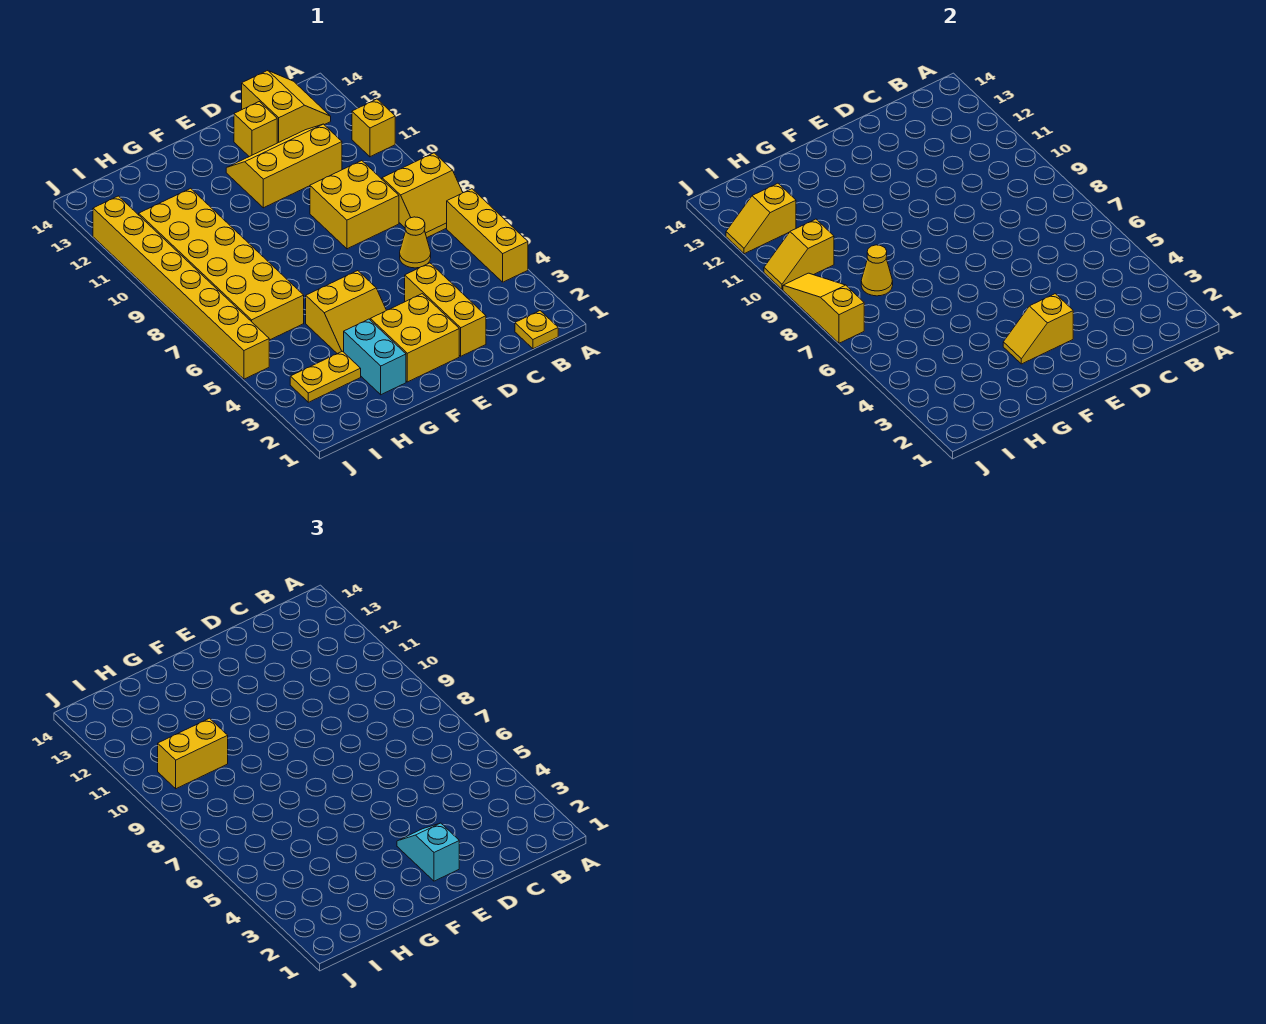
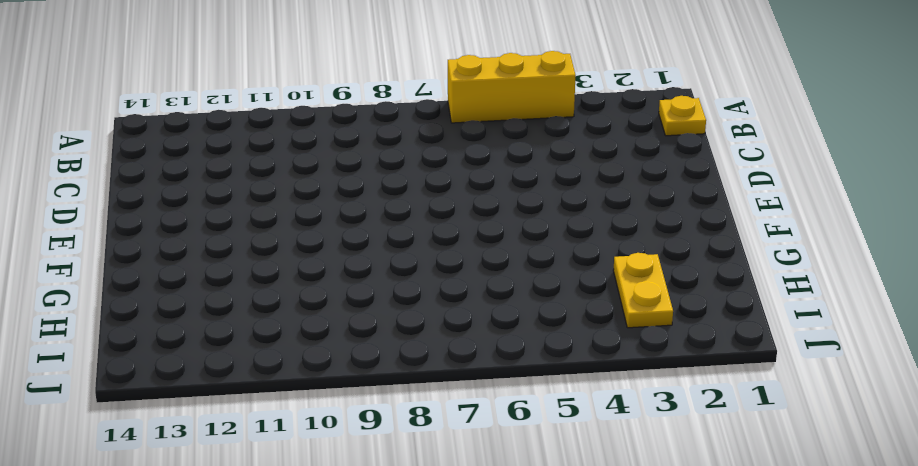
none -> yellow 2x2 slope [382,153,463,237]
none -> yellow 1x1 brick [352,99,395,157]
none -> yellow 2x2 slope [242,70,331,143]

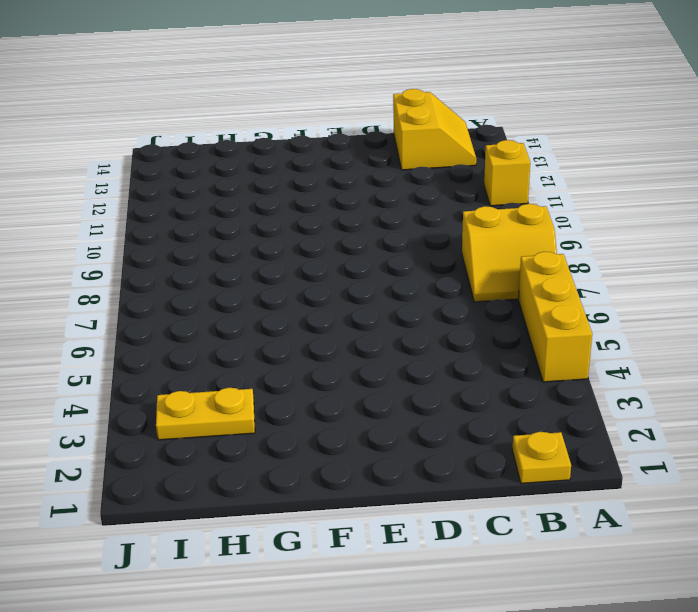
none -> yellow 1x1 cone [400,217,431,268]
none -> yellow 2x2 brick [310,161,399,249]
none -> yellow 2x3 slope [226,124,342,208]

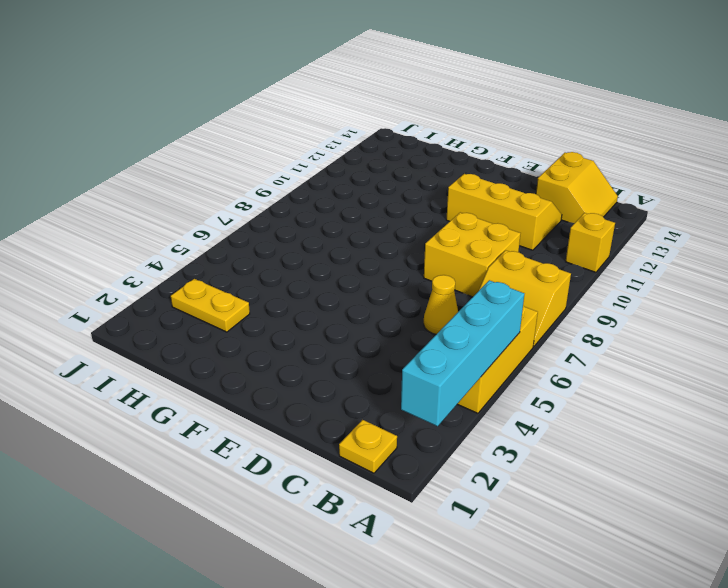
cyan 1x4 brick [401,280,524,426] -> none
none -> yellow 1x3 brick [405,263,486,356]
none -> yellow 1x1 brick [234,102,277,157]
none -> yellow 2x2 brick [370,294,459,382]

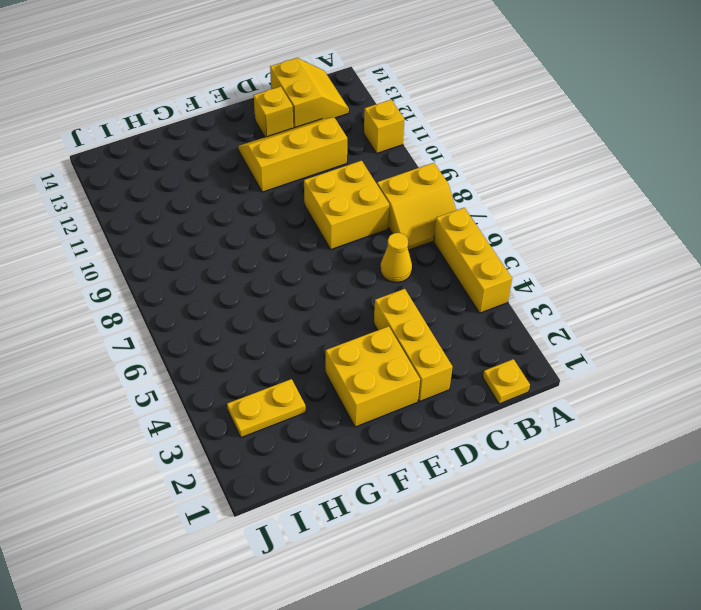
none -> yellow 2x2 slope [306,271,386,354]
none -> cyan 1x2 brick [344,319,406,395]
none -> yellow 2x6 brick [139,188,304,340]

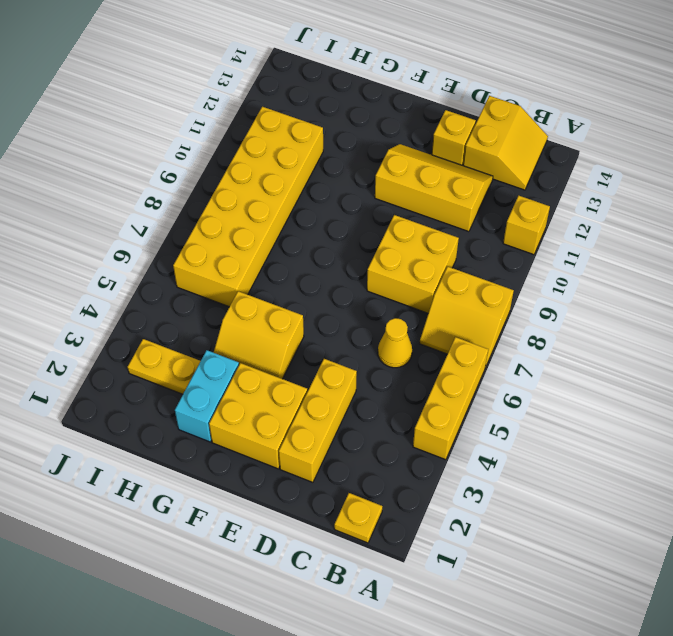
none -> yellow 1x8 brick [93,196,269,379]
none -> yellow 1x2 slope [1003,294,1073,364]
none -> yellow 1x1 cone [861,245,893,296]

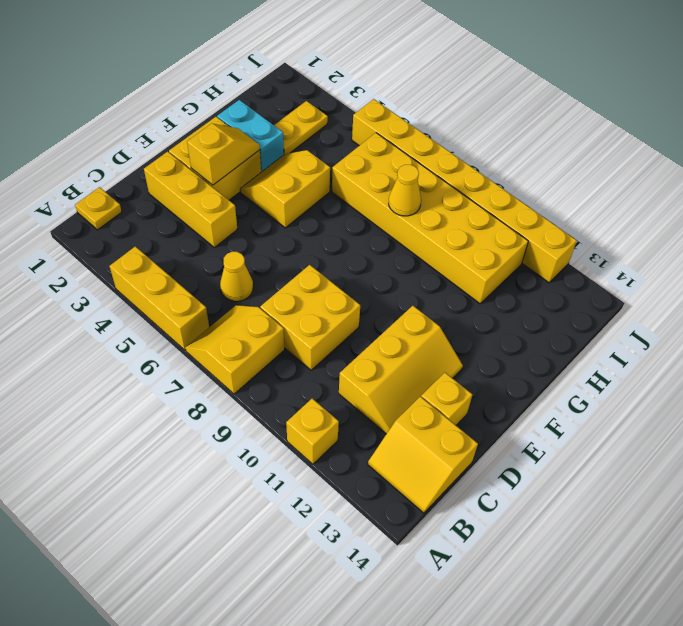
none -> yellow 1x2 slope [764,219,834,290]
none -> yellow 1x2 slope [726,183,796,254]
none -> yellow 1x3 slope [783,273,864,343]

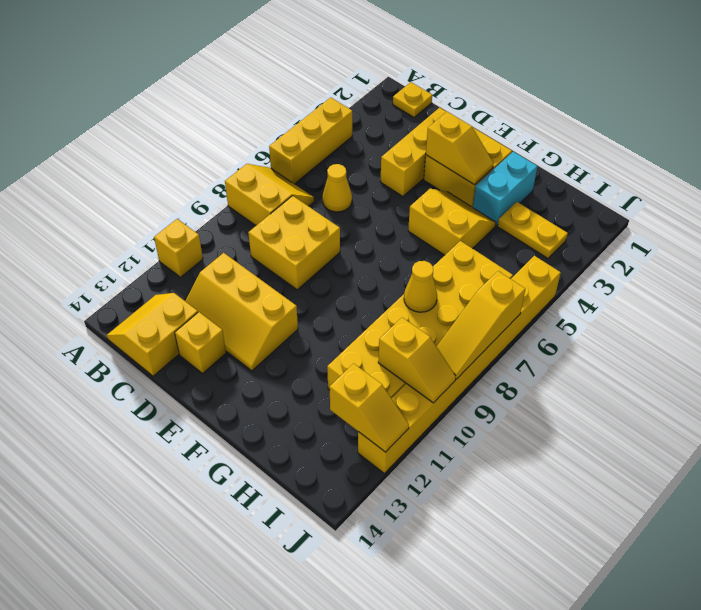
none -> cyan 1x2 slope [397,823,459,881]
none -> yellow 1x2 brick [158,718,228,789]

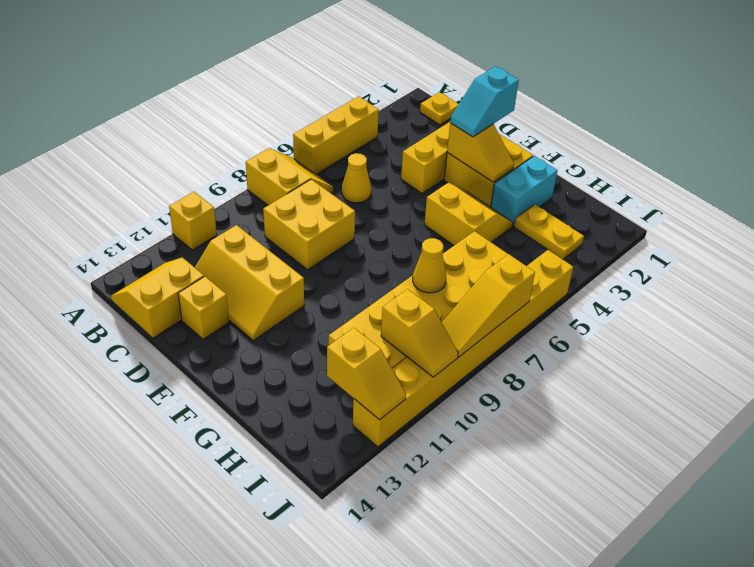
none -> yellow 1x2 brick [158,718,228,789]

